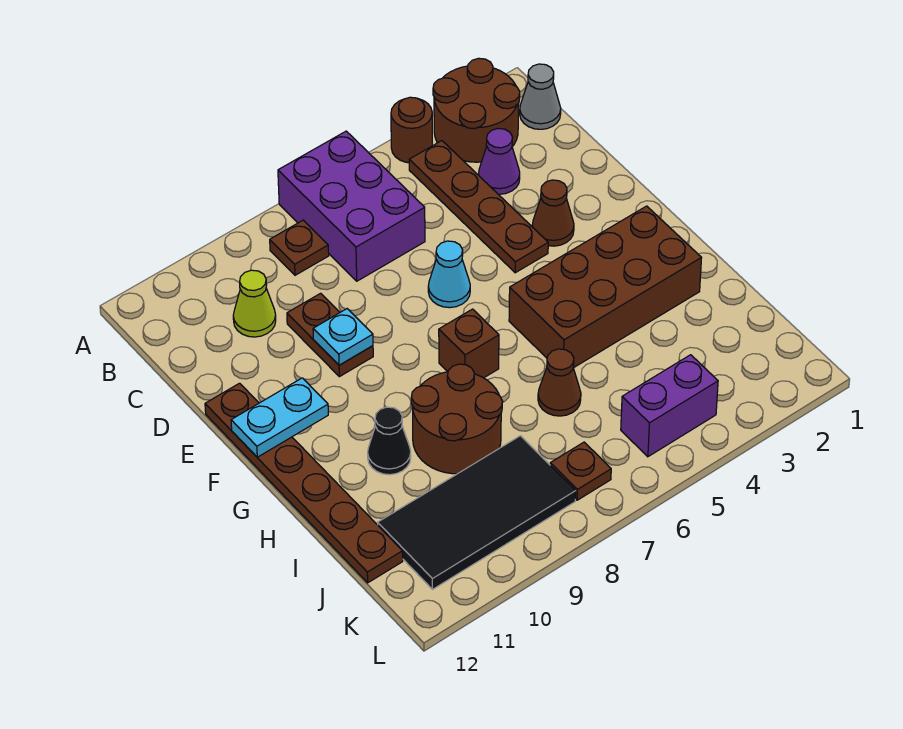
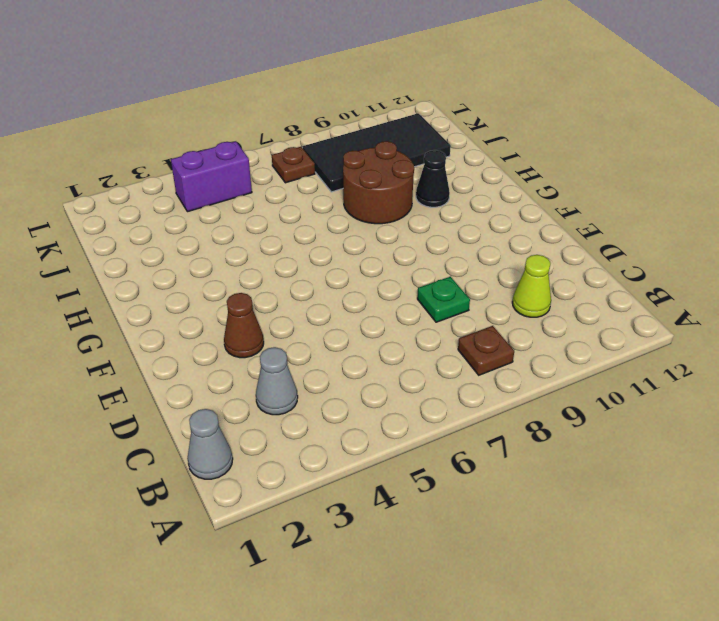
grey 1x1 cone [256,347,298,415] -> purple 1x1 cone [479,129,520,194]
green 1x1 plate [417,277,470,322] -> none
none -> brown 2x2 round brick [433,58,520,162]
none -> brown 1x1 round brick [391,97,432,163]
none -> purple 2x3 brick [278,131,425,281]

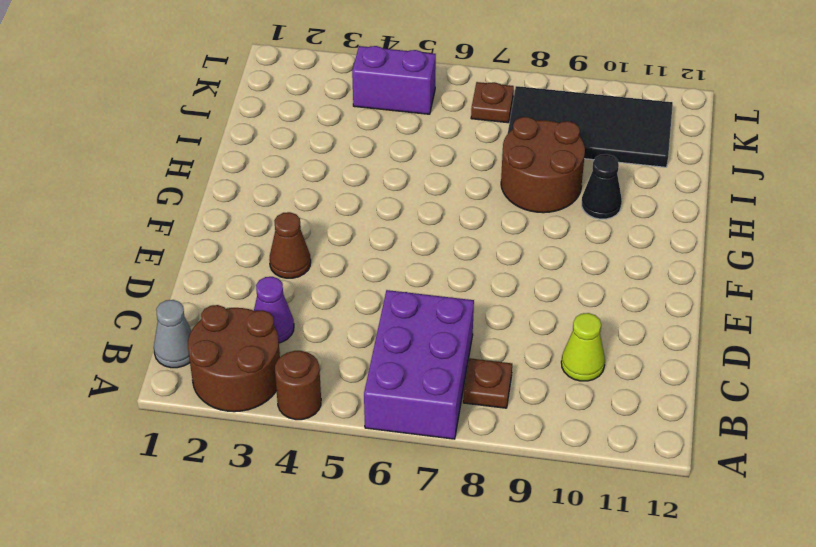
none -> brown 1x4 plate [409,141,548,273]
none -> brown 1x2 plate [287,293,373,377]
none -> cyan 1x1 cone [428,241,470,308]

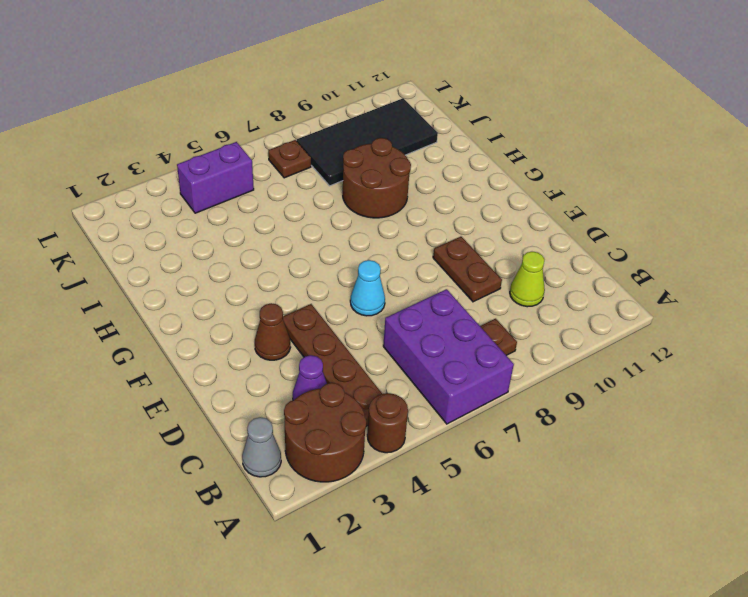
none -> brown 1x6 plate [205,383,403,583]
none -> brown 2x4 brick [509,206,701,368]
none -> brown 1x1 brick [439,309,499,378]

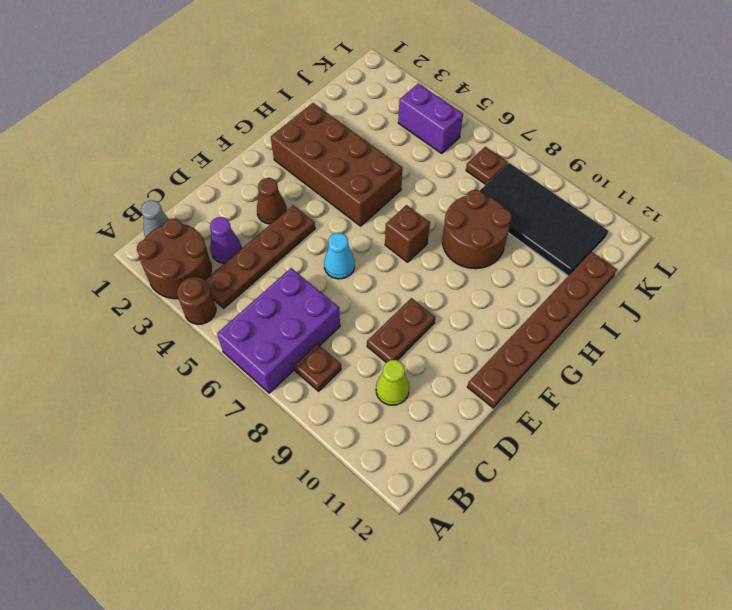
none -> black 1x1 cone [368,407,411,475]
none -> brown 1x1 cone [538,349,581,416]
none -> cyan 1x1 plate [313,309,373,365]

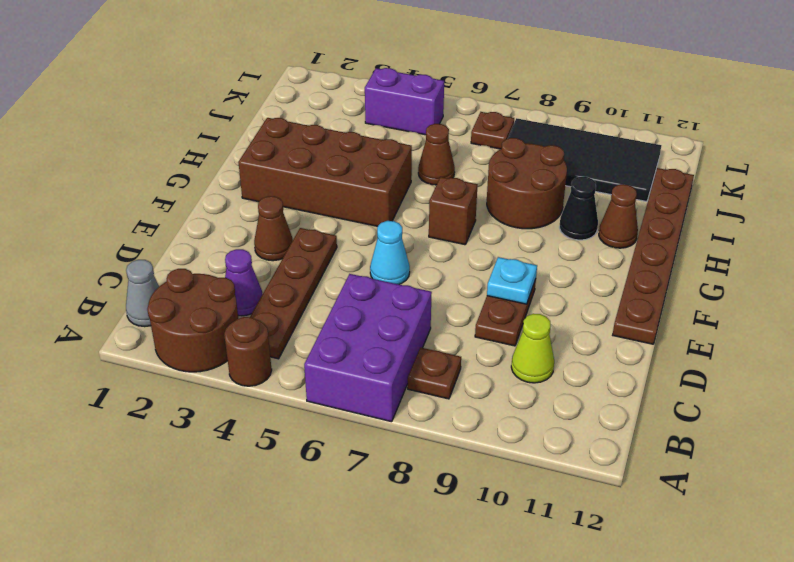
brown 1x1 cone [599,184,638,248] -> none
none -> cyan 1x2 plate [231,378,328,457]

